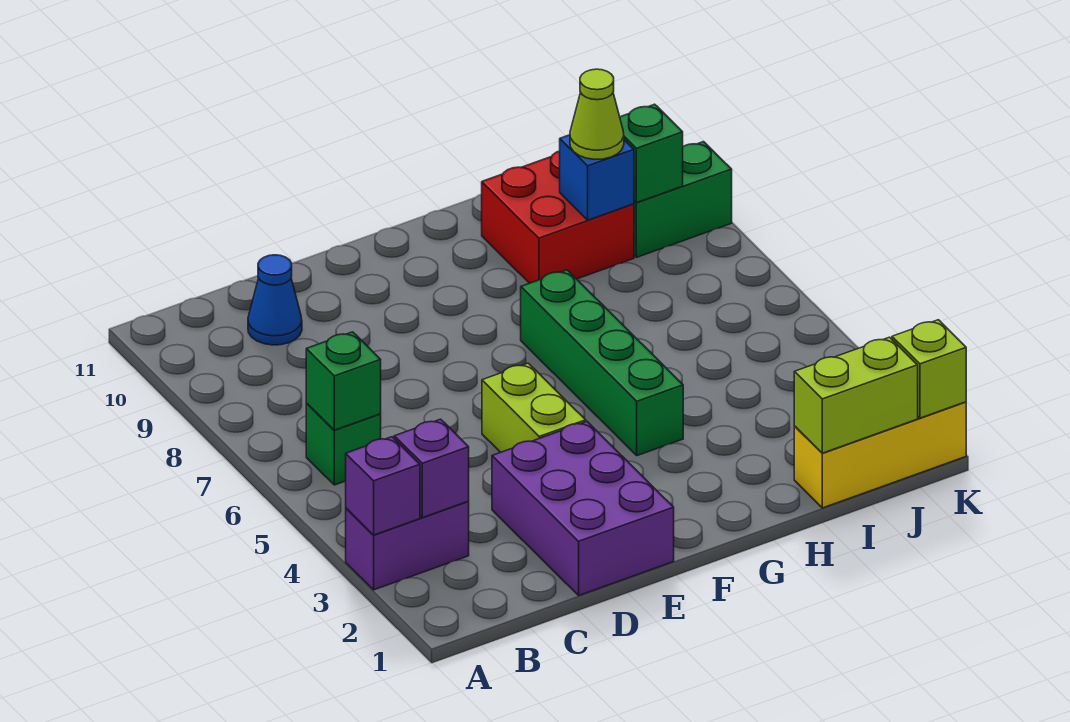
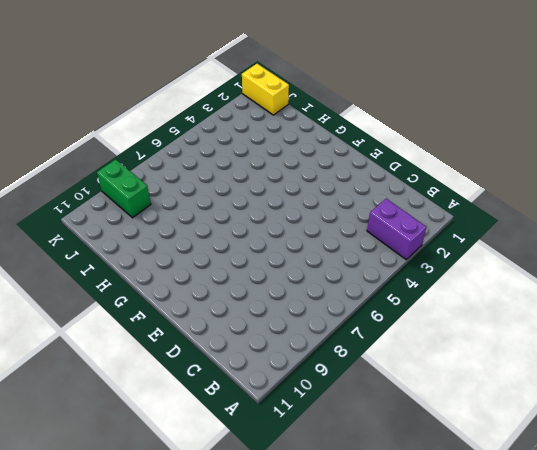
yellow 1x2 brick [242,64,289,115] -> yellow 1x3 brick [794,402,966,508]
none -> green 1x1 brick [306,404,381,485]
none -> blue 1x1 cone [248,255,302,345]
none -> purple 2x3 brick [492,422,674,595]

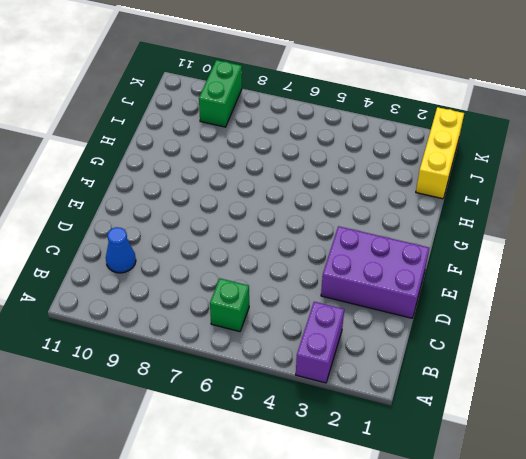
none -> lime 1x2 brick [482,363,586,452]
none -> green 1x4 brick [521,270,683,456]
none -> red 2x2 brick [482,151,634,283]

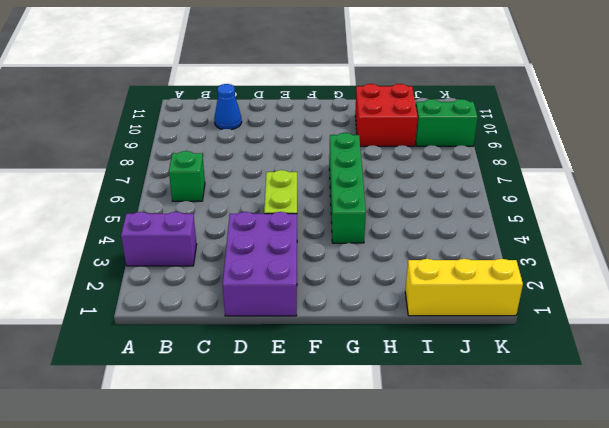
none -> purple 1x1 brick [346,437,420,535]
none -> purple 1x1 brick [394,419,469,518]
none -> green 1x1 brick [306,332,381,430]

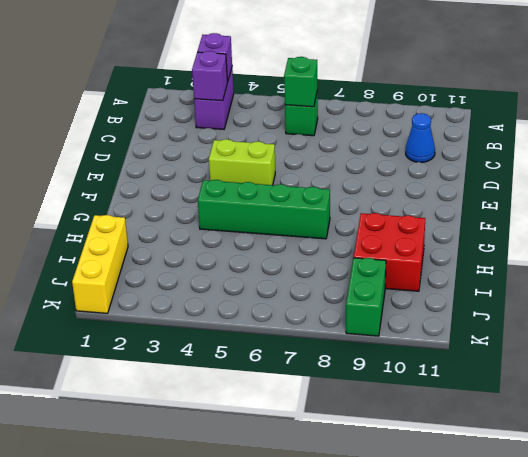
none -> purple 2x3 brick [492,422,674,595]
none -> lime 1x2 brick [794,337,918,453]
none -> blue 1x1 brick [560,135,634,220]

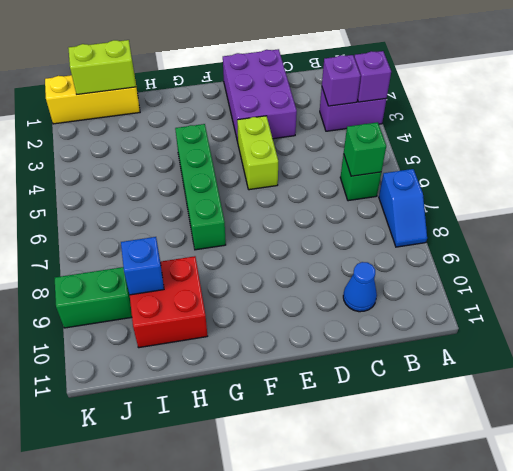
blue 1x2 slope [379,169,427,247] -> none
none -> green 1x1 brick [620,104,683,203]
none -> lime 1x1 brick [892,320,966,418]
none -> lime 1x1 cone [570,69,624,159]

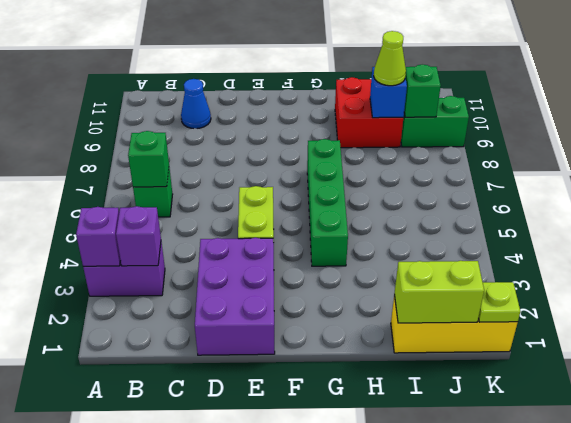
lime 1x1 plate [478,282,520,322] -> lime 1x1 brick [892,320,966,418]

